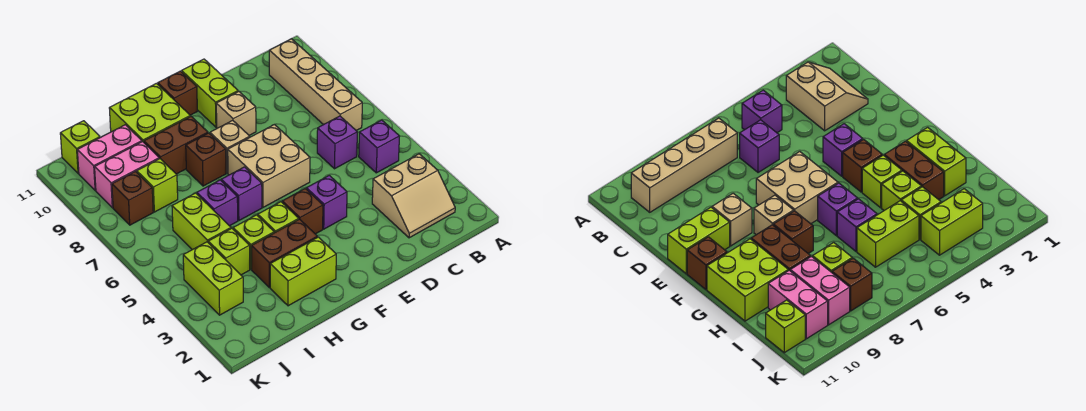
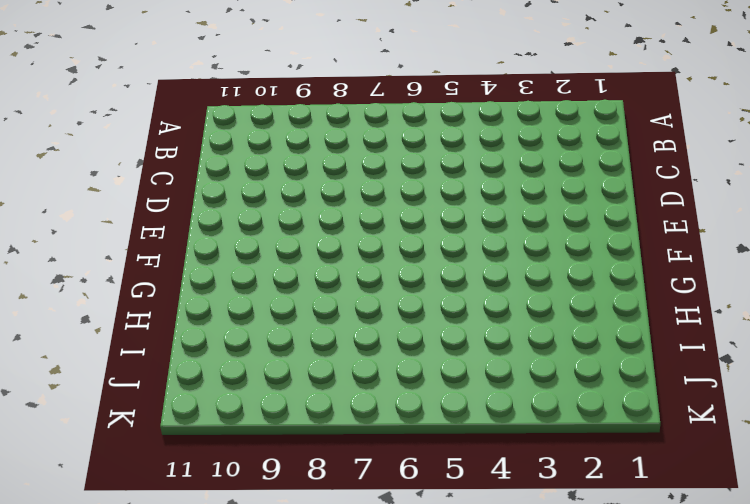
none -> tan 2x2 slope [372,154,455,238]
none -> purple 1x1 brick [359,120,399,173]
none -> tan 1x4 brick [269,39,362,131]

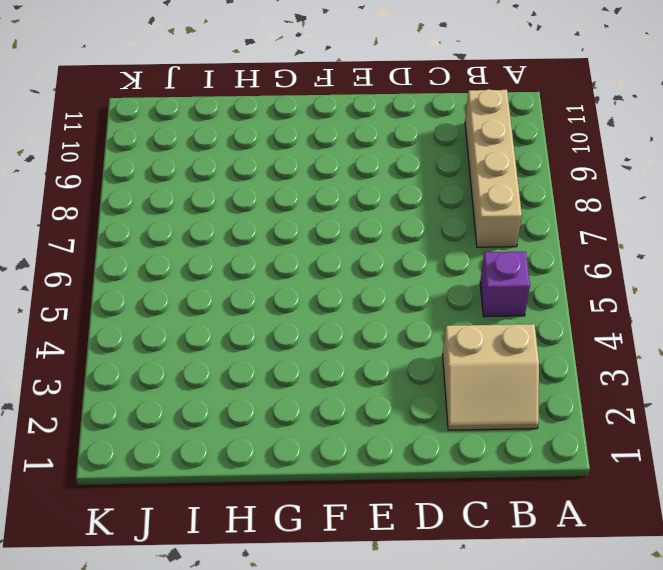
none -> purple 1x1 brick [317,116,357,169]
none -> purple 1x1 brick [306,175,347,229]
none -> tan 2x2 brick [228,124,310,207]

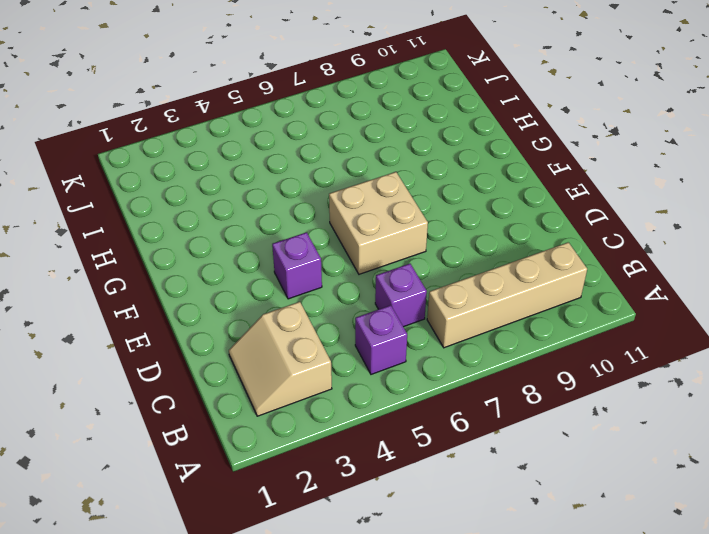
none -> tan 1x1 brick [216,92,256,135]
none -> lime 1x2 brick [182,59,238,127]
none -> brown 1x1 brick [282,189,323,234]

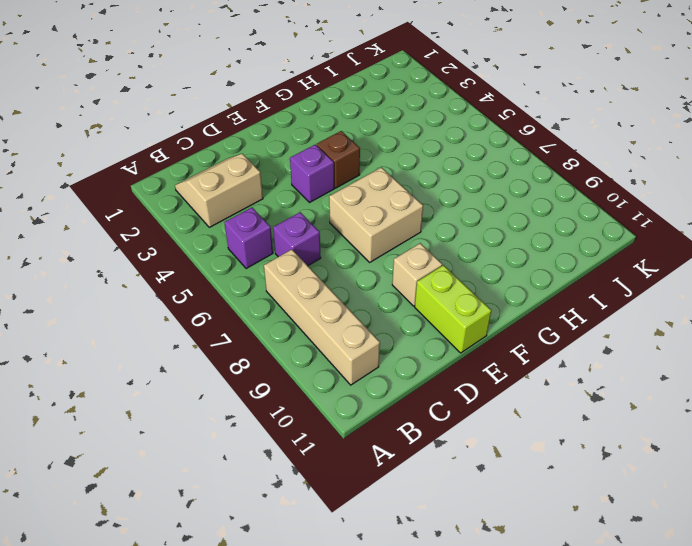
none -> tan 1x1 brick [210,120,250,173]
none -> brown 1x1 brick [158,71,197,115]
none -> lime 1x2 brick [270,237,336,306]

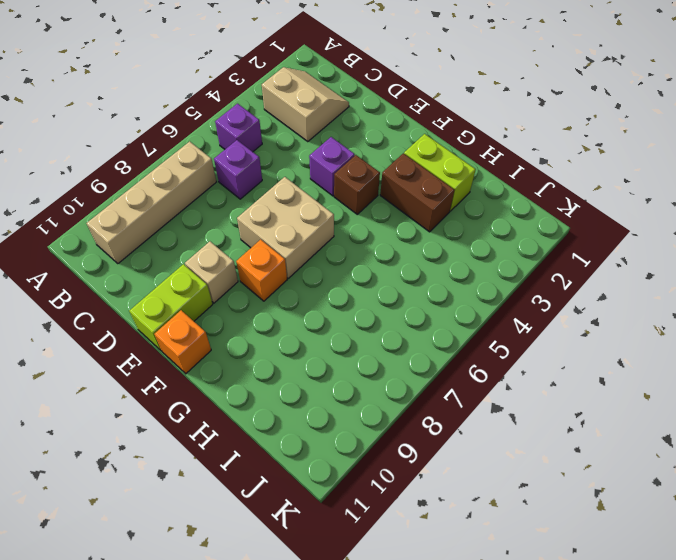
orange 1x1 brick [236,239,287,301] -> tan 1x1 brick [210,120,250,173]
orange 1x1 brick [155,310,211,374] -> brown 1x1 brick [158,71,197,115]
none -> lime 1x1 brick [258,202,299,233]
none -> purple 1x1 brick [221,167,262,220]
none -> brown 1x1 brick [186,133,226,186]

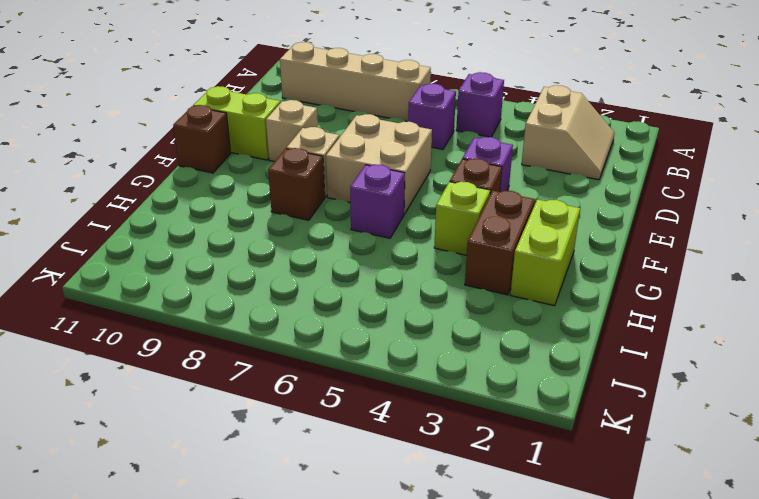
none -> brown 1x2 brick [144,116,208,174]
none -> lime 2x2 brick [109,83,190,142]
none -> lime 1x1 brick [233,215,274,269]

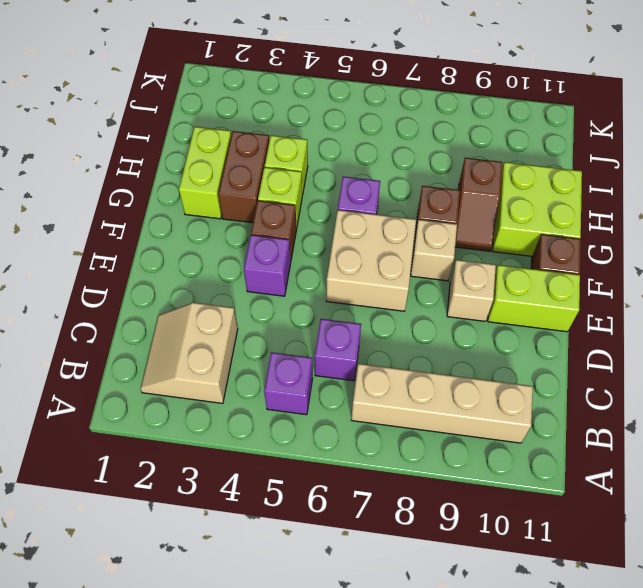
brown 1x2 slope [455,158,502,251] -> brown 1x2 brick [144,116,208,174]
none -> purple 1x1 brick [197,180,238,226]
none -> lime 1x1 brick [208,228,250,275]
none -> lime 1x2 brick [172,193,231,250]

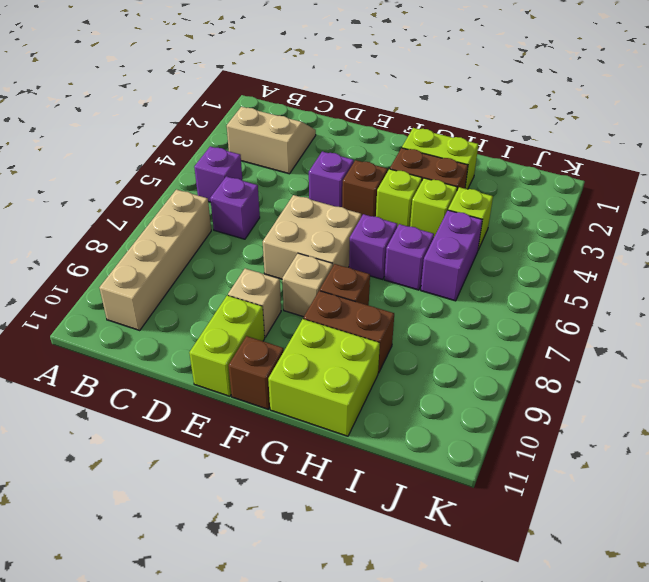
purple 1x2 brick [421,210,482,301] -> lime 1x2 brick [172,193,231,250]
none -> lime 1x1 brick [137,159,178,212]
none -> pink 1x2 brick [95,142,159,208]
none -> pink 1x2 brick [77,125,142,191]

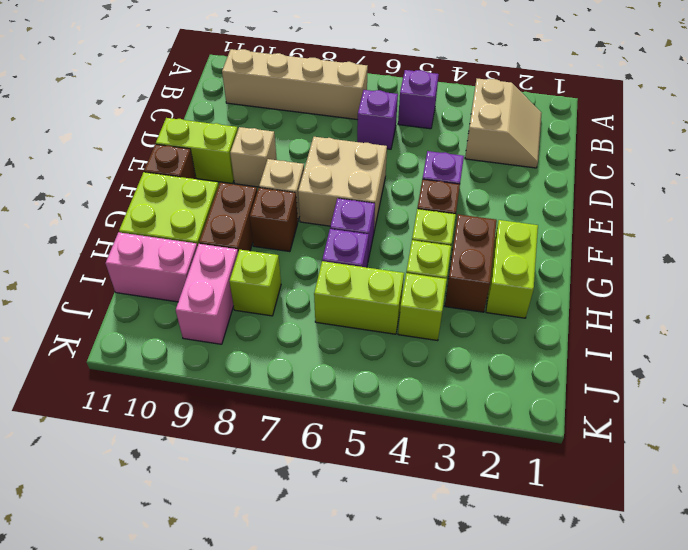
pink 1x2 brick [106,232,197,302] -> pink 1x2 brick turned to [77,125,142,191]
none -> lime 1x2 brick [183,242,243,315]
none -> brown 1x1 brick [112,172,153,225]
none -> lime 1x1 brick [60,121,100,174]

